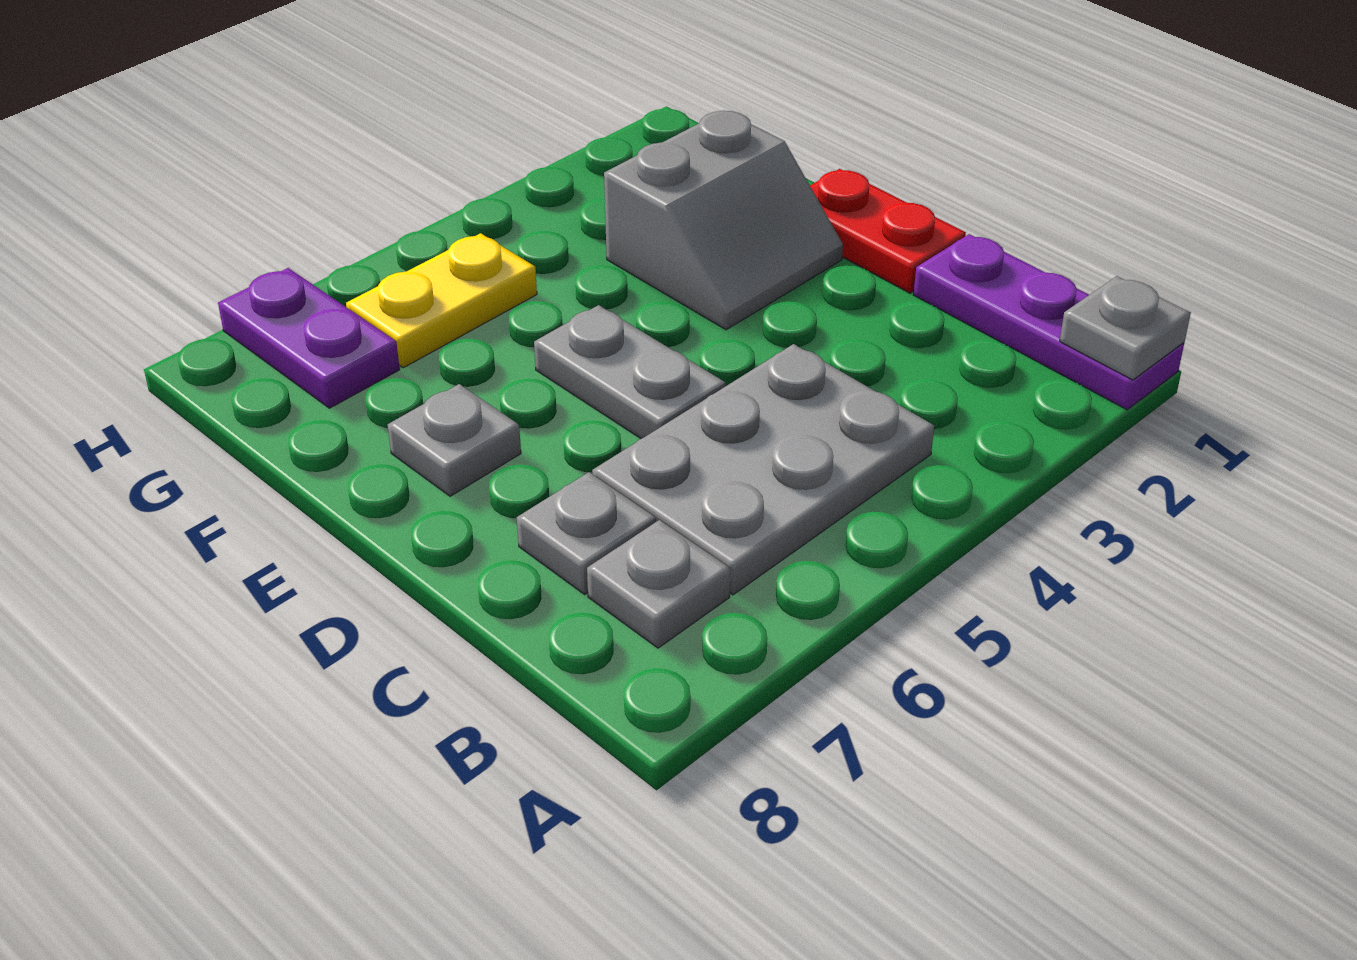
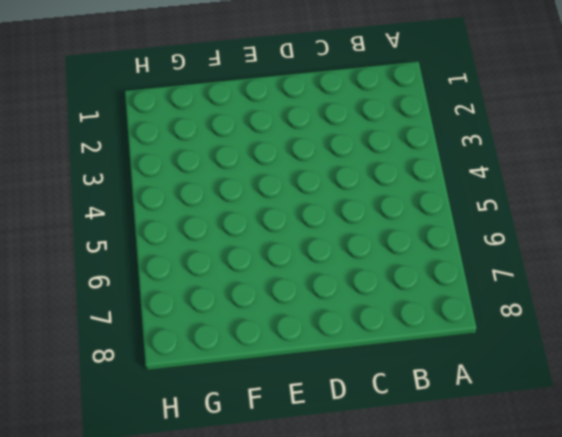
none -> purple 1x3 plate [914,234,1184,410]
none -> grey 2x3 plate [592,344,934,595]

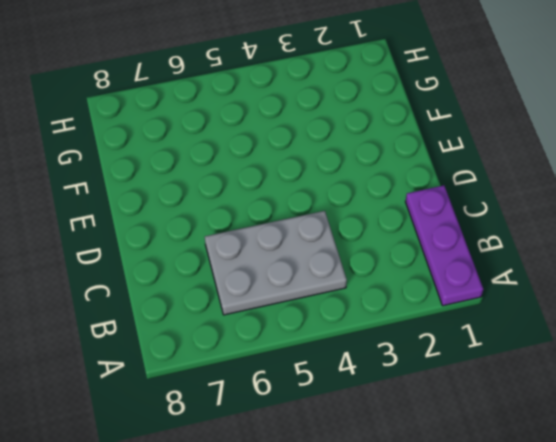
none -> grey 1x1 plate [587,520,730,648]
none -> grey 1x1 plate [517,472,656,594]

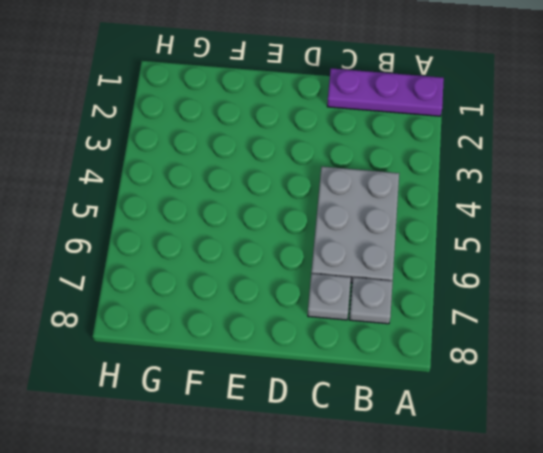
none -> red 1x2 plate [810,169,966,293]
none -> grey 1x2 plate [534,305,726,439]

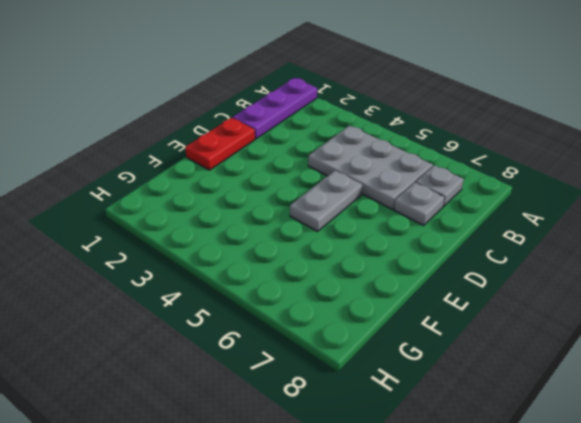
none -> grey 2x2 slope [604,111,843,330]
none -> grey 1x1 plate [388,384,521,496]

